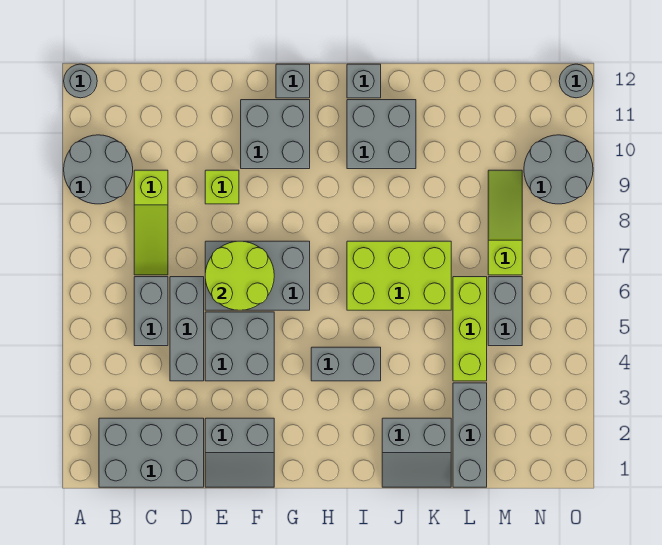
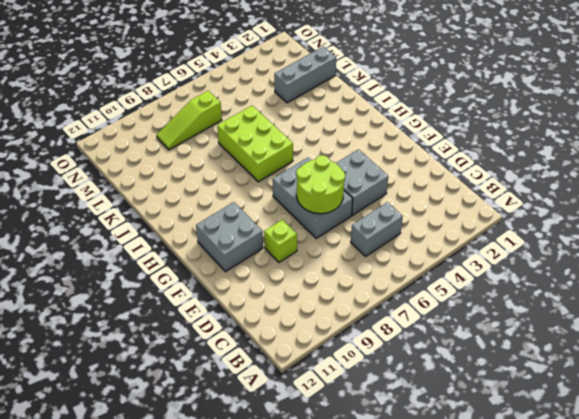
none -> grey 2x2 round brick [64,135,133,204]
none -> grey 1x1 round brick [64,64,97,98]
none -> grey 2x3 brick [99,418,204,487]

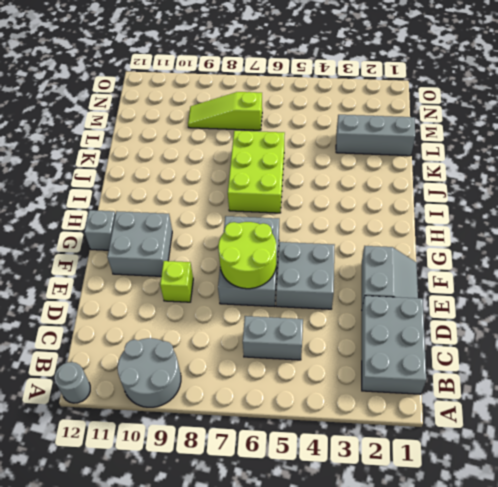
none -> lime 1x3 slope [134,170,168,275]
none -> grey 1x3 brick [170,277,204,381]
none -> grey 1x2 brick [311,347,381,381]

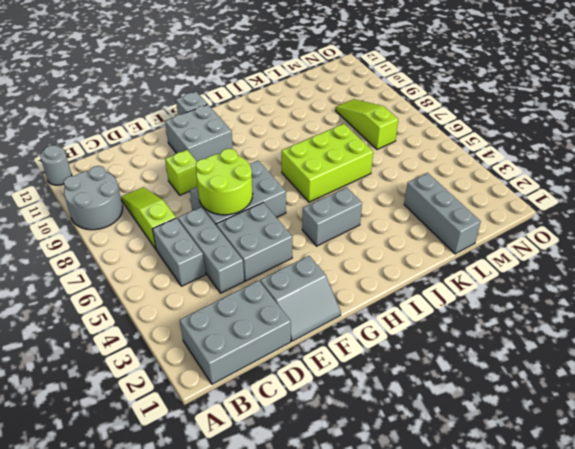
lime 1x3 slope [121,187,176,249] -> lime 1x3 slope turned to [134,170,168,275]
none -> grey 2x2 brick [347,100,416,169]
none -> grey 1x1 brick [347,64,381,98]
none -> grey 2x2 slope [382,418,451,487]

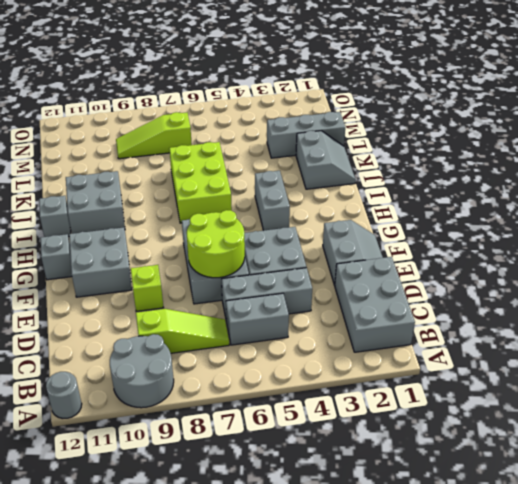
none -> lime 1x3 brick [453,277,487,381]
none -> grey 1x2 brick [488,277,522,346]
none -> grey 2x2 round brick [524,135,593,204]

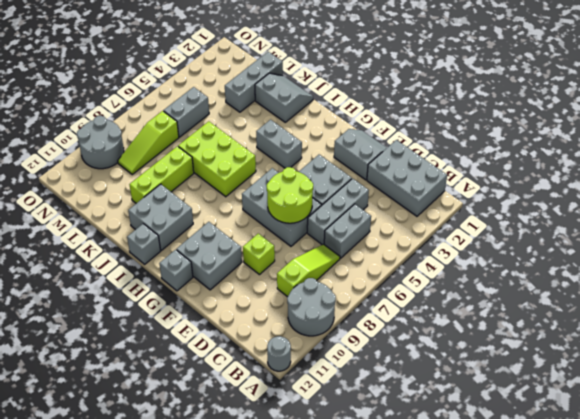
lime 1x3 brick [129,146,194,203] -> lime 1x3 brick moved to [453,277,487,381]
none -> grey 1x1 round brick [559,64,593,98]

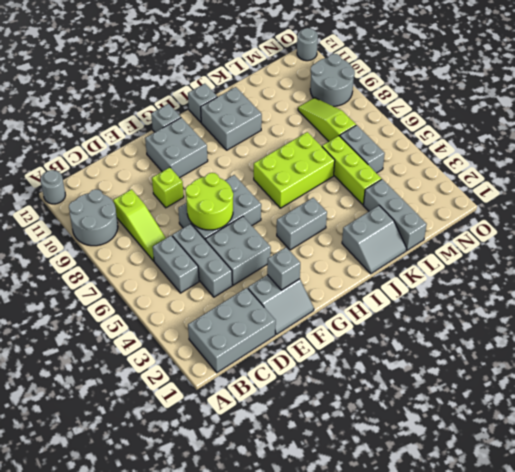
grey 1x1 brick [267,247,300,290] -> none

